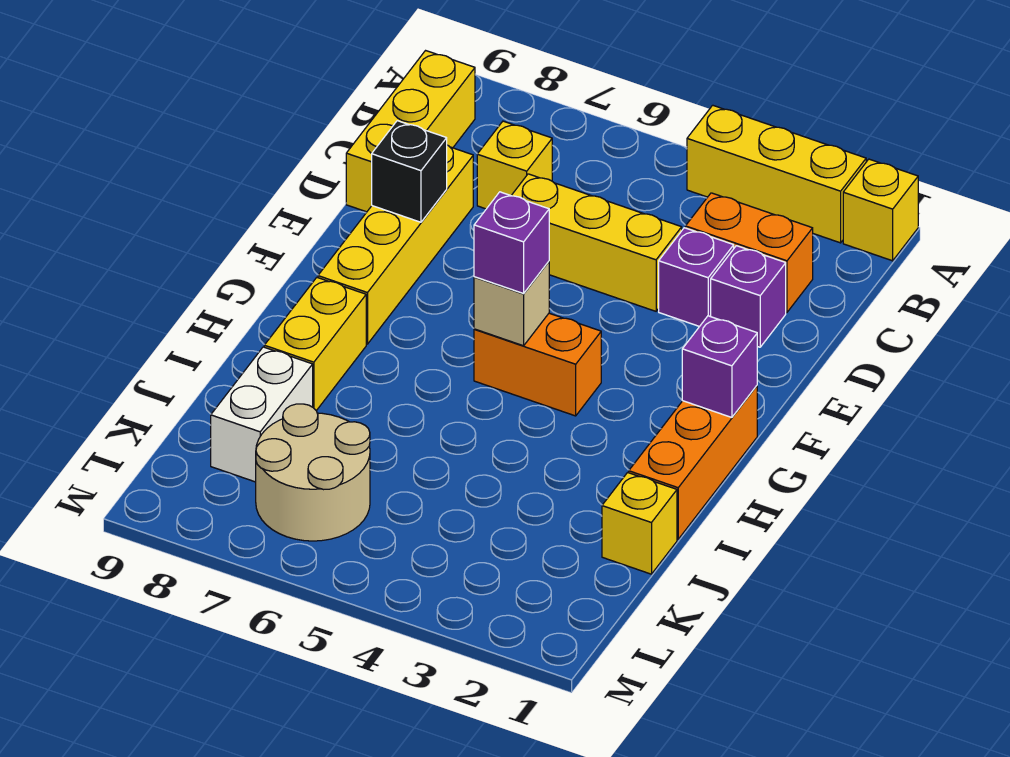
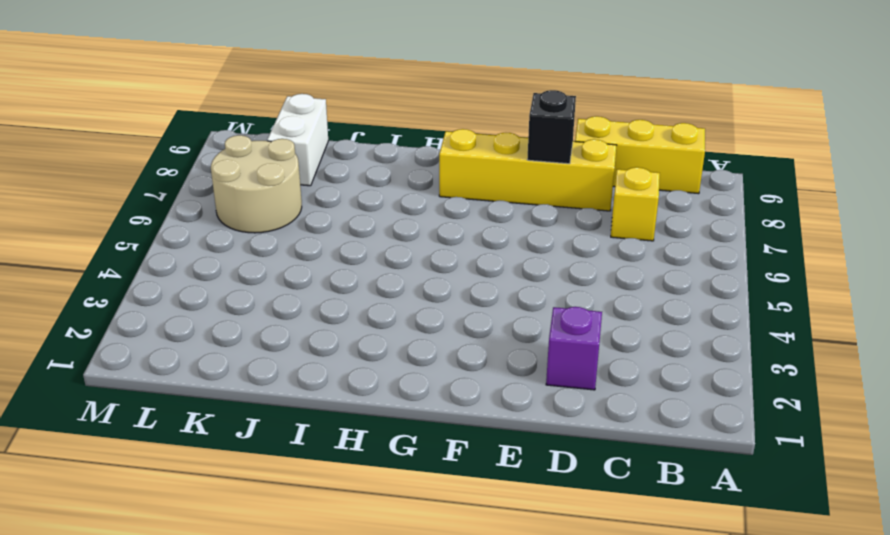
white 1x2 brick [267,94,328,186] -> white 1x2 brick turned to [211,347,313,482]
none -> yellow 1x1 brick [843,159,918,261]
none -> yellow 1x3 brick [687,105,866,243]
none -> orange 1x2 brick [685,193,813,312]

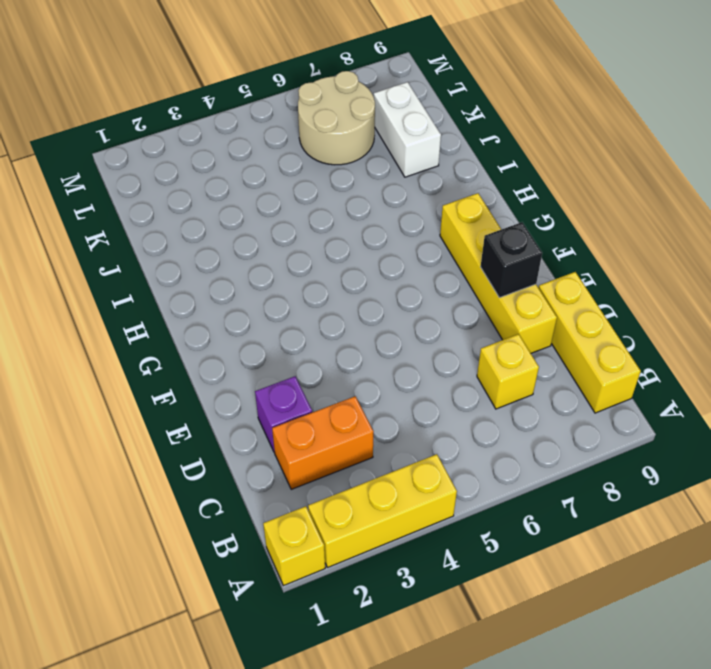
none -> purple 1x1 brick [659,228,734,327]
none -> yellow 1x3 brick [511,174,682,311]
none -> orange 1x3 brick [629,386,757,539]

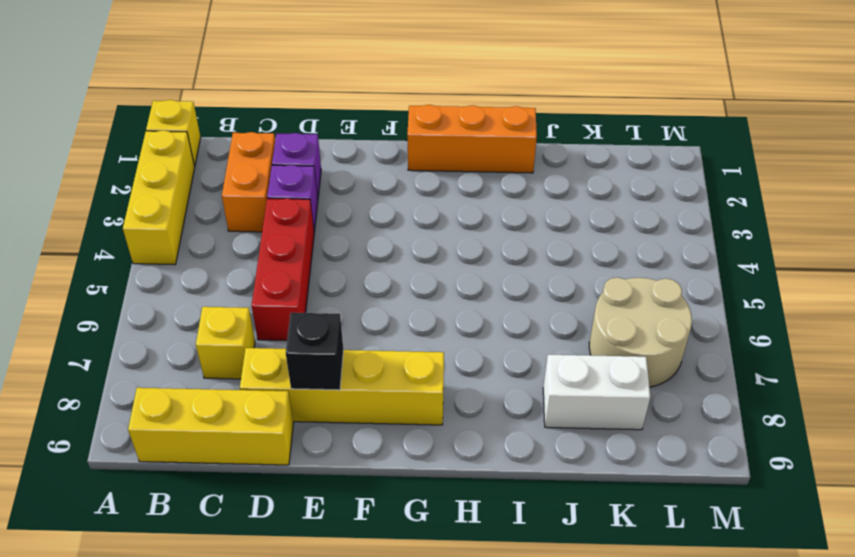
red 1x3 brick [252,198,314,341] -> yellow 1x3 brick [511,174,682,311]
none -> orange 1x2 brick [474,313,601,416]
none -> yellow 1x2 brick [264,278,366,411]
none -> yellow 1x1 brick [602,473,677,574]

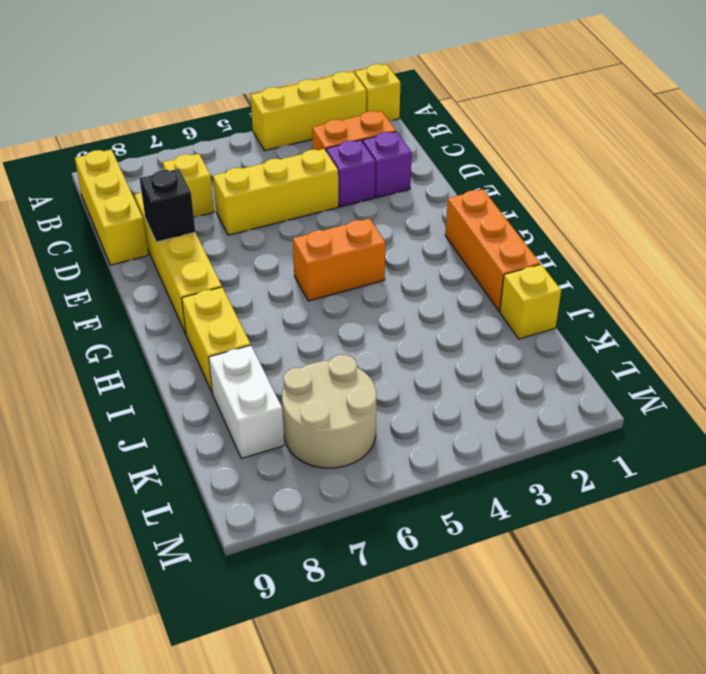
none -> purple 1x1 brick [682,316,757,417]
none -> tan 1x1 brick [474,261,549,346]
none -> purple 1x1 brick [474,192,549,294]

